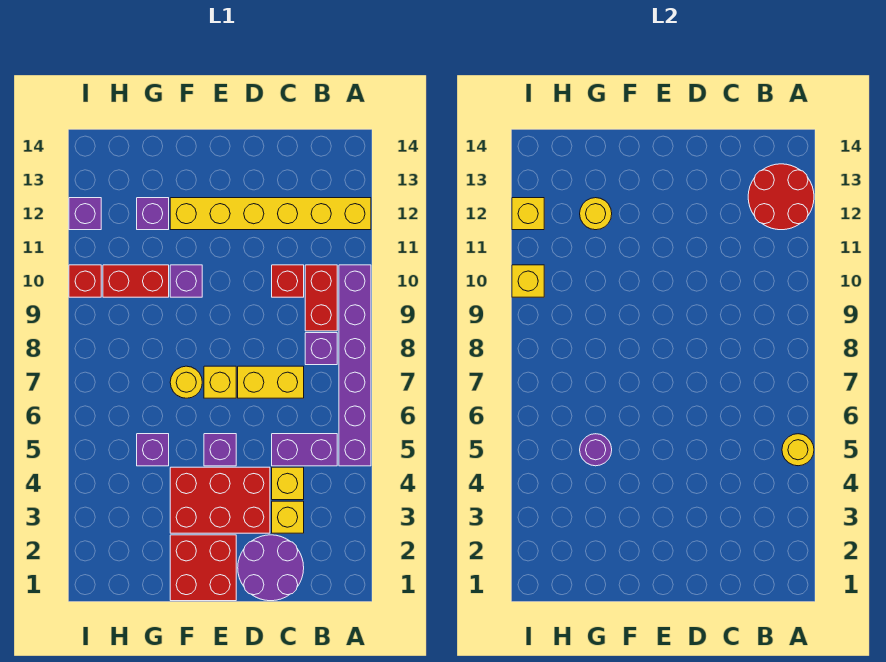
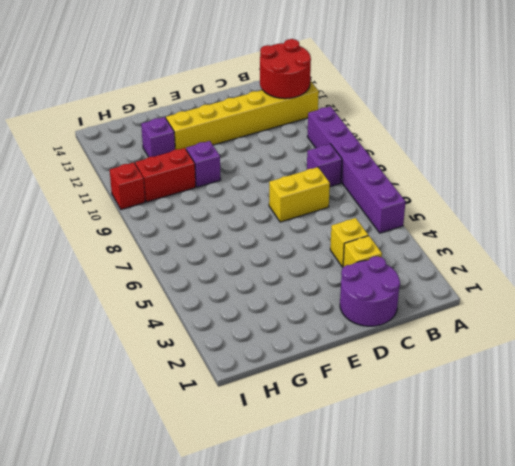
none -> purple 1x2 brick [272,434,337,466]
none -> red 1x2 brick [305,265,337,331]
none -> red 1x1 brick [272,265,304,297]

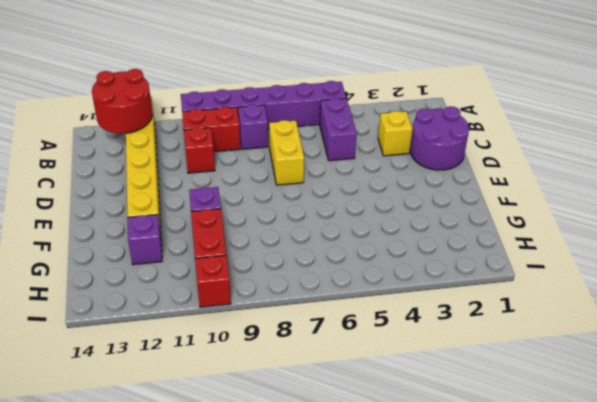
none -> yellow 1x1 brick [272,467,304,500]
none -> red 2x3 brick [170,467,270,533]
none -> red 2x2 brick [170,535,236,601]

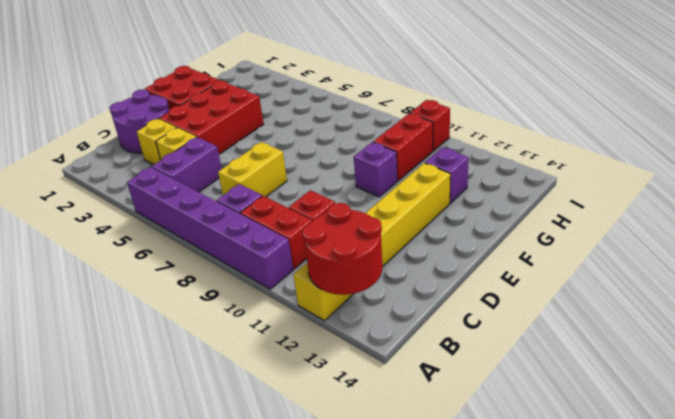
none -> purple 1x1 brick [204,434,236,466]
none -> yellow 1x1 brick [204,366,236,398]
none -> yellow 1x1 round brick [170,366,202,398]

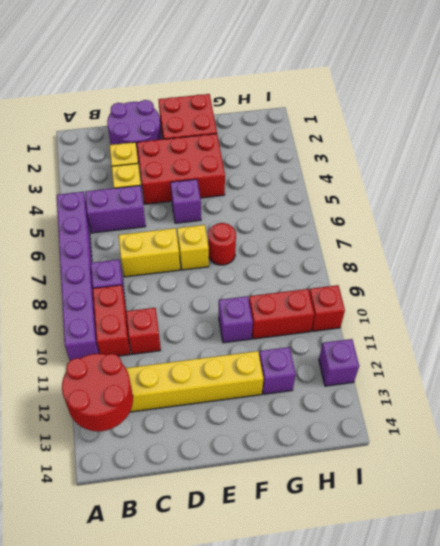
red 1x1 round brick [208,223,236,265] -> yellow 1x1 round brick [170,366,202,398]
none -> purple 1x1 brick [137,434,169,466]
none -> yellow 1x1 round brick [782,434,814,466]
none -> purple 1x1 round brick [580,434,612,466]

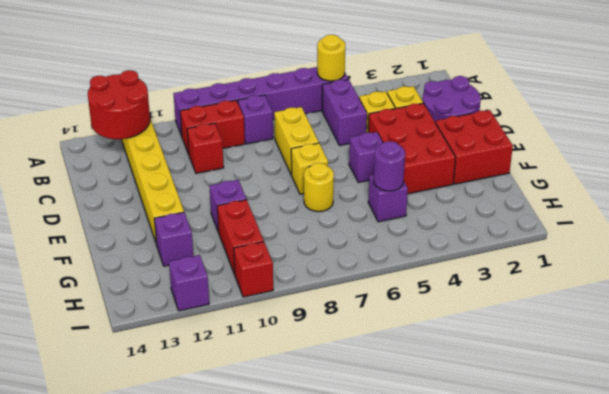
none -> yellow 1x1 round brick [580,198,612,230]
none -> yellow 1x1 brick [512,265,544,297]
none -> yellow 1x1 brick [512,198,544,230]

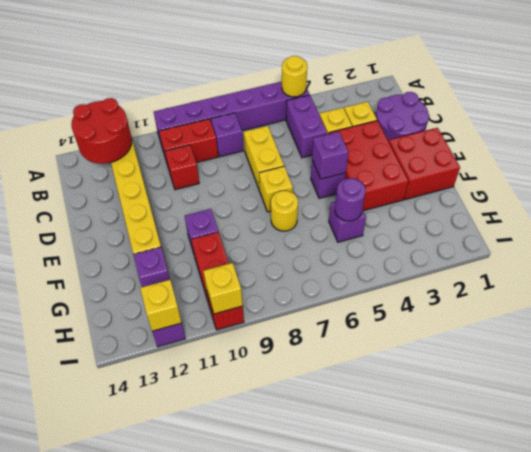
purple 1x1 brick [312,132,349,179] -> none
none -> yellow 1x1 round brick [580,198,612,230]

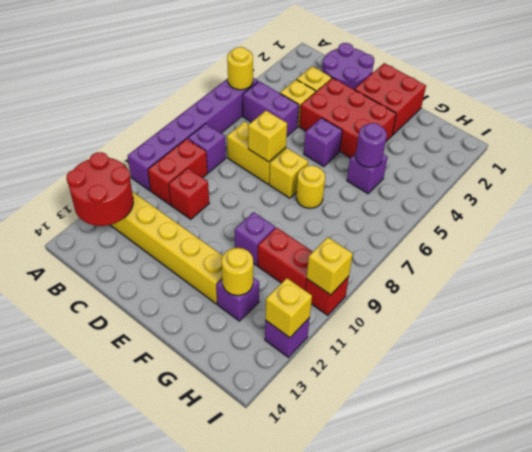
yellow 1x1 brick [248,111,287,162] -> none

